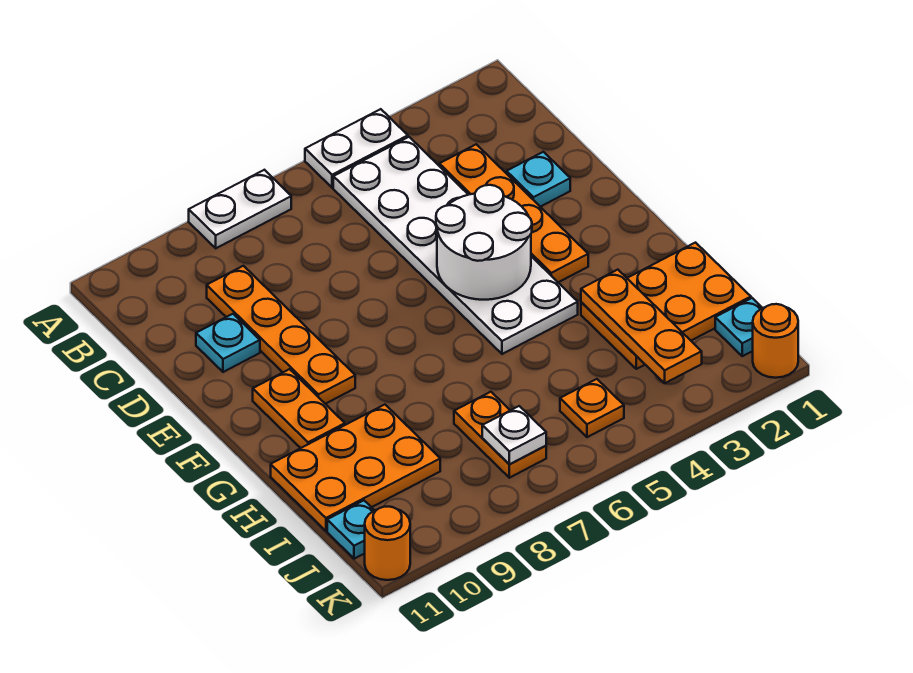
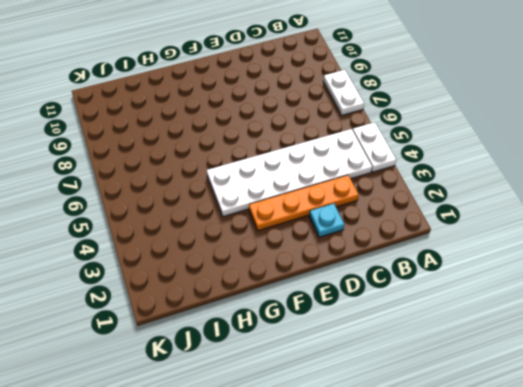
none -> orange 1x4 plate [207,266,355,404]
none -> cyan 1x1 plate [196,314,260,372]
none -> orange 1x2 plate [253,369,345,448]

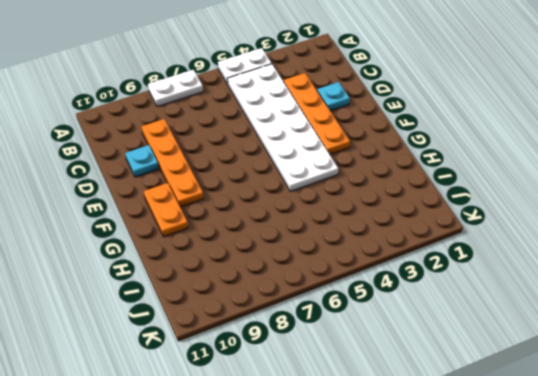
none -> orange 2x3 plate [581,243,751,369]
none -> orange 2x3 plate [271,405,440,531]
none -> orange 1x2 plate [454,392,546,478]

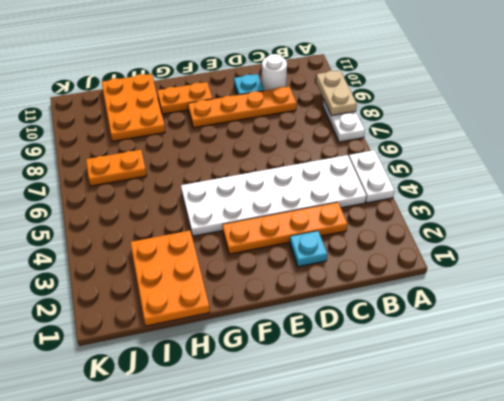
tan 1x2 plate [316,70,357,116] -> none
white 1x1 round brick [262,54,287,91] -> none
none -> cyan 1x1 plate [715,298,762,356]
none -> orange 1x1 plate [560,379,624,437]
none -> cyan 1x1 plate [327,501,374,559]

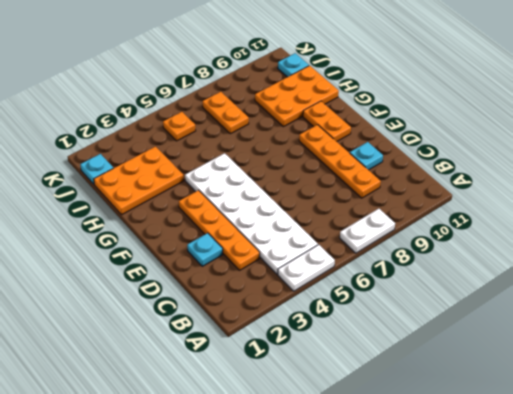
none -> orange 1x1 round brick [753,304,798,378]
none -> orange 1x1 round brick [365,506,410,580]
none -> white 2x2 round brick [436,185,532,300]

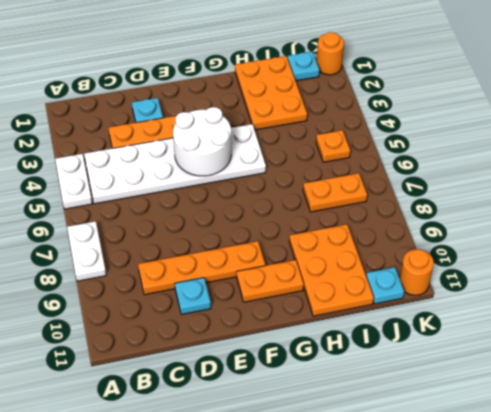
none -> orange 1x3 plate [581,270,702,383]
none -> white 1x1 plate [482,406,546,464]

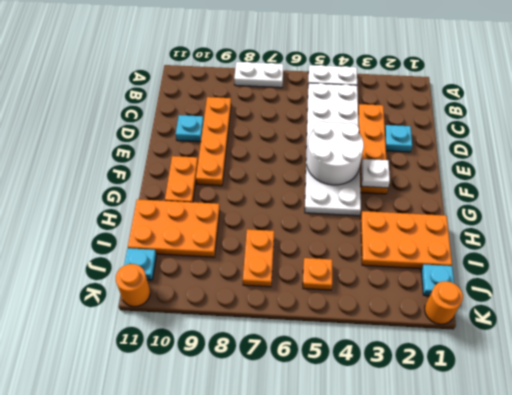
white 1x1 plate [361,159,390,188] -> white 1x1 plate moved to [482,406,546,464]
none -> orange 1x3 plate [581,270,702,383]

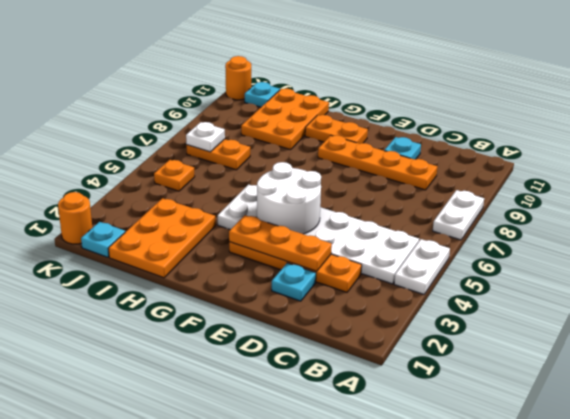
orange 1x3 plate [229,215,332,271] -> orange 1x3 plate moved to [581,270,702,383]

